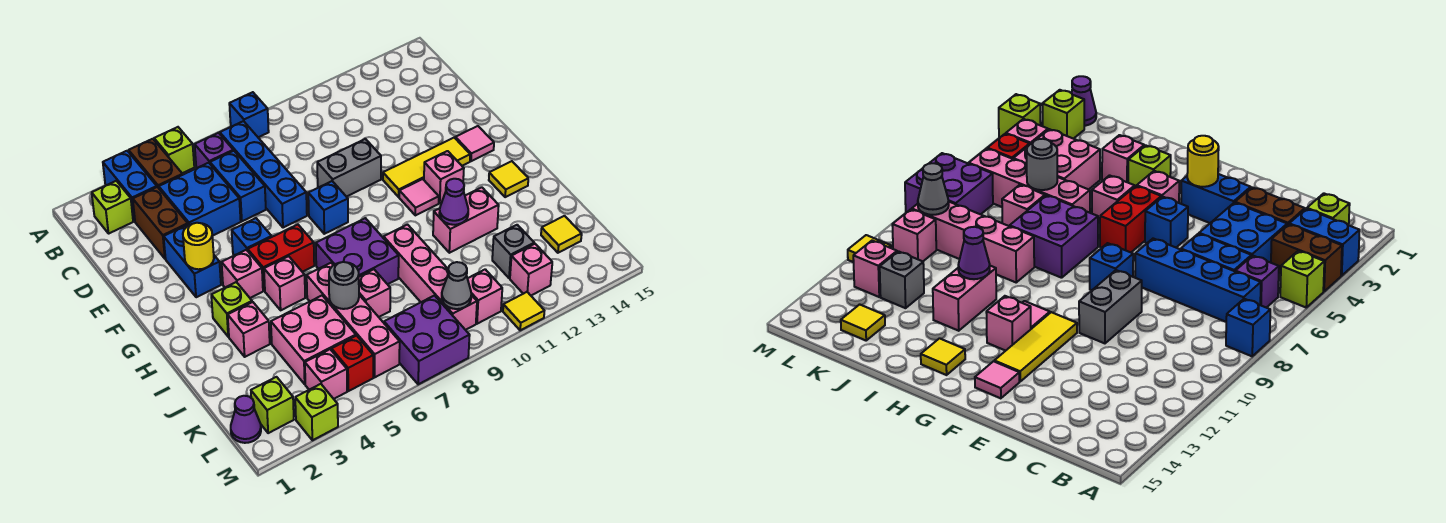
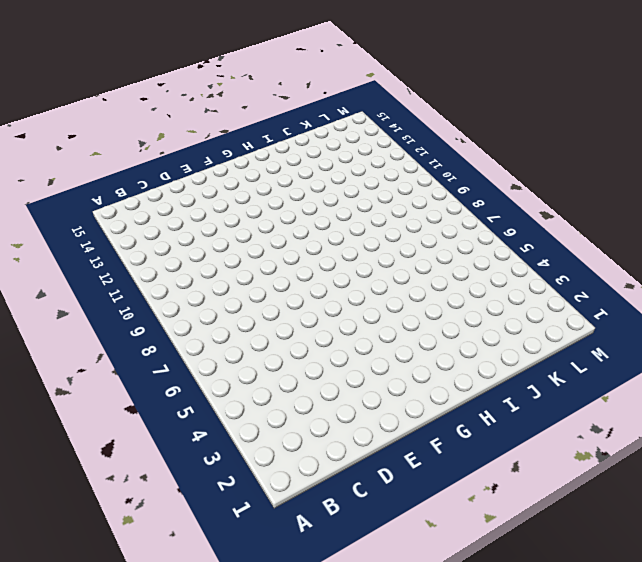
none -> blue 1x2 brick [103,151,157,221]
none -> brown 1x2 brick [129,139,183,188]
none -> lime 1x1 brick [154,127,194,173]
none -> blue 1x1 brick [229,92,269,137]

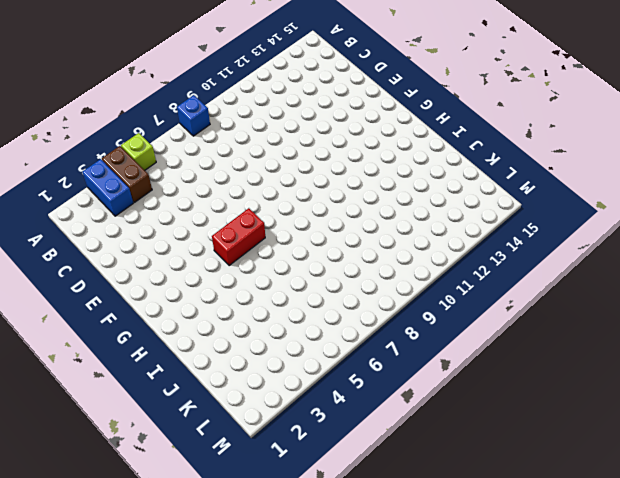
none -> lime 1x1 brick [92,181,133,233]
none -> purple 1x1 brick [195,133,233,168]
none -> blue 1x4 brick [220,121,307,228]
none -> brown 1x2 brick [133,187,188,259]

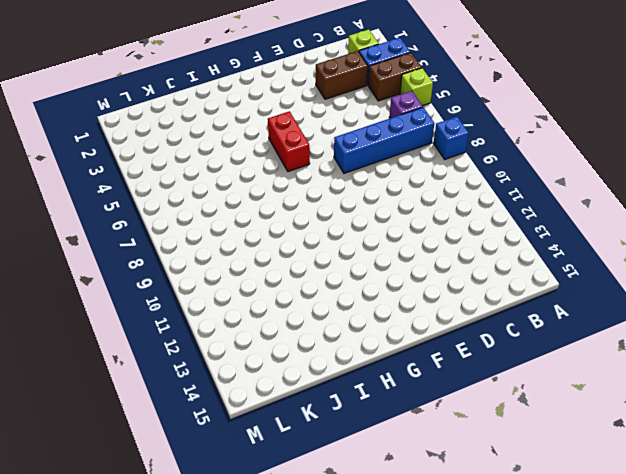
none -> blue 2x2 brick [159,163,241,236]
none -> blue 1x2 brick [210,151,266,221]
none -> blue 1x2 brick [164,224,221,297]
none -> grey 1x2 brick [317,139,381,197]

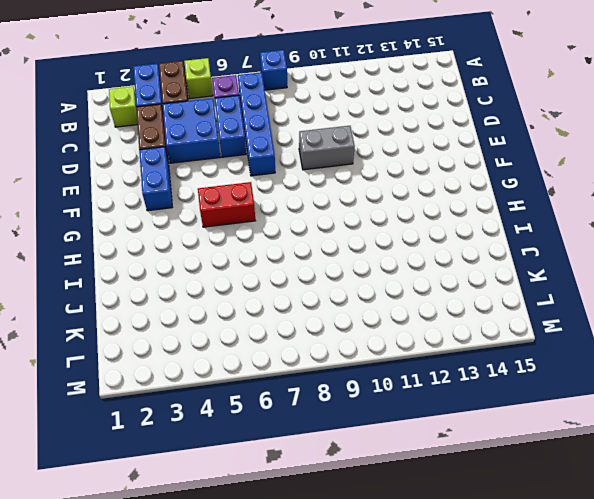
none -> blue 1x1 brick [232,218,272,255]
none -> blue 1x1 brick [308,181,348,234]
none -> yellow 1x3 tile [383,138,470,197]
none -> pink 1x1 tile [455,126,494,161]

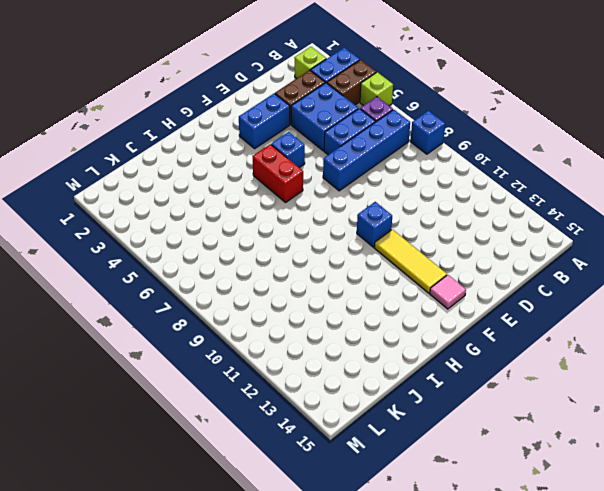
blue 1x1 brick [357,202,392,247] -> blue 1x1 brick moved to [308,181,348,234]
none -> grey 1x2 brick [317,139,381,197]
none -> pink 1x1 brick [222,250,263,298]
none -> pink 1x1 tile [399,179,439,215]
none -> pink 1x1 brick [424,151,464,203]

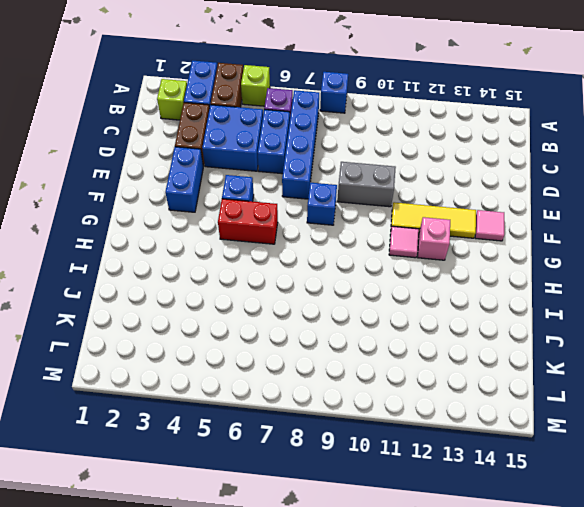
none -> pink 1x1 brick [222,250,263,298]
none -> lime 1x1 brick [211,282,252,337]
none -> pink 1x1 brick [264,256,305,310]
none -> purple 2x2 brick [316,218,399,284]

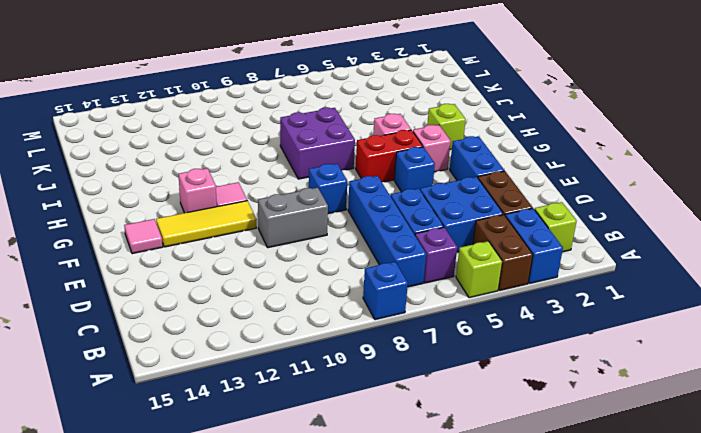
none -> yellow 1x1 tile [489,161,528,197]
none -> pink 1x1 brick [228,302,270,357]
none -> pink 1x4 brick [307,263,400,378]
none -> pink 1x4 brick [384,225,477,330]

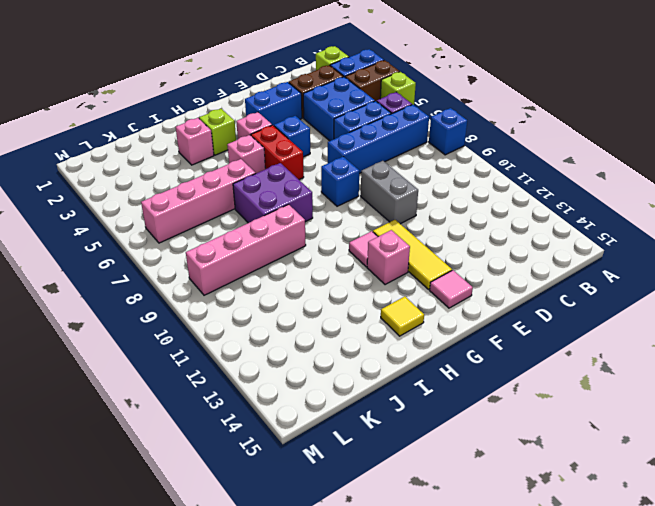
none -> pink 1x2 brick [433,187,499,253]
none -> pink 2x2 brick [271,296,356,384]
none -> pink 1x1 brick [359,269,390,317]
none -> grey 1x1 brick [492,225,534,278]

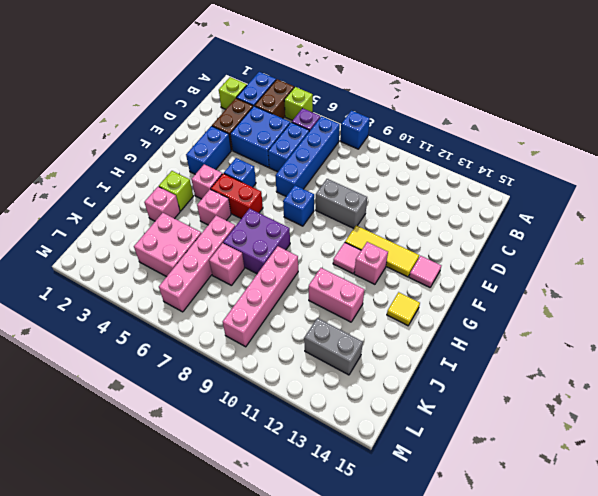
grey 1x2 brick [304,318,363,375] -> grey 1x1 brick [492,225,534,278]
none -> yellow 1x1 tile [541,216,582,253]
none -> purple 1x1 cone [231,396,261,443]
none -> lime 1x1 brick [251,377,294,433]
none -> pink 1x1 brick [305,349,347,399]

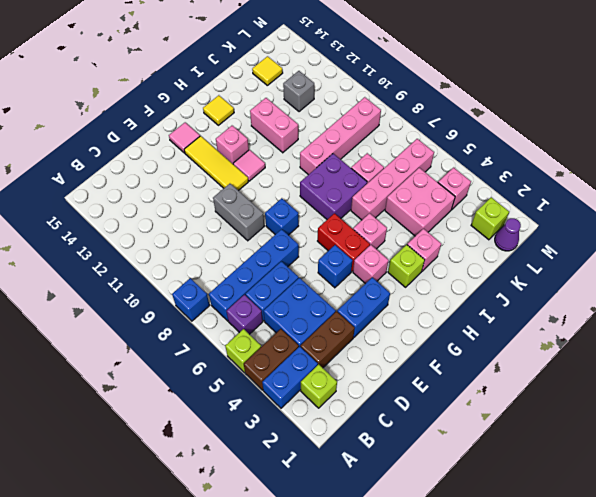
none -> red 1x1 brick [332,336,373,391]
none -> purple 2x2 brick [384,296,470,384]
none -> pink 1x1 brick [468,269,502,324]
none -> pink 1x1 brick [510,244,552,295]

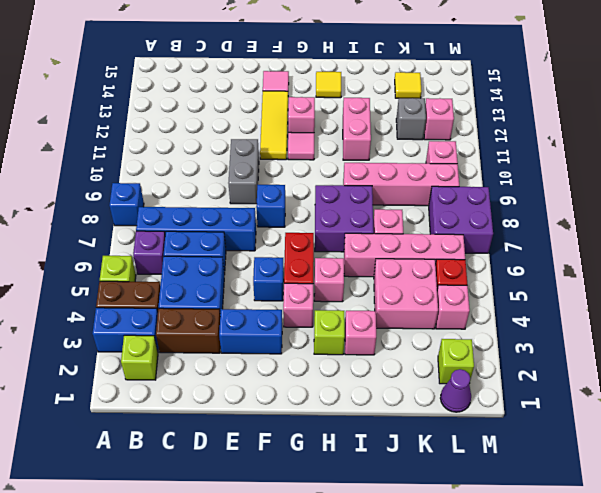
none -> lime 1x1 brick [295,384,338,440]
none -> yellow 1x1 tile [503,292,544,330]
none -> yellow 1x1 round brick [183,223,214,269]
none -> purple 1x1 cone [439,179,468,225]

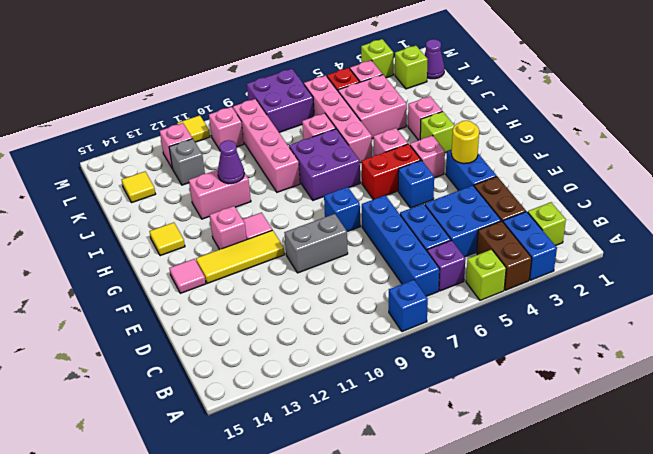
none -> grey 1x1 round brick [329,262,359,309]
none -> grey 1x1 cone [442,262,471,309]

